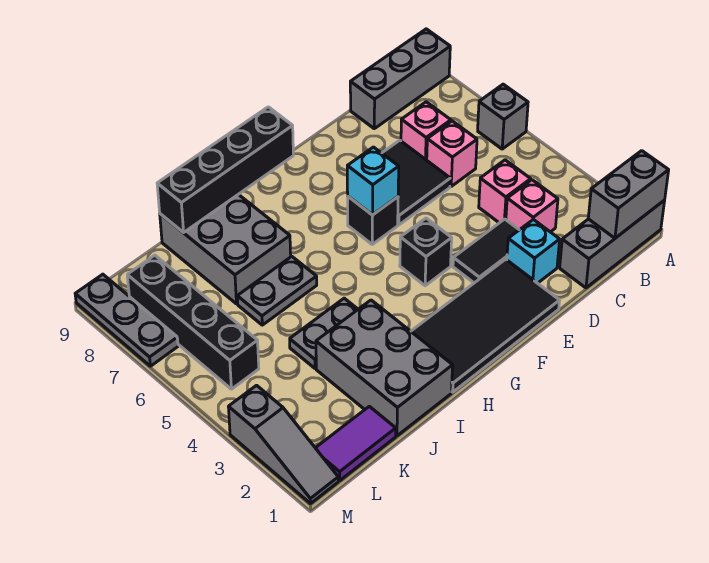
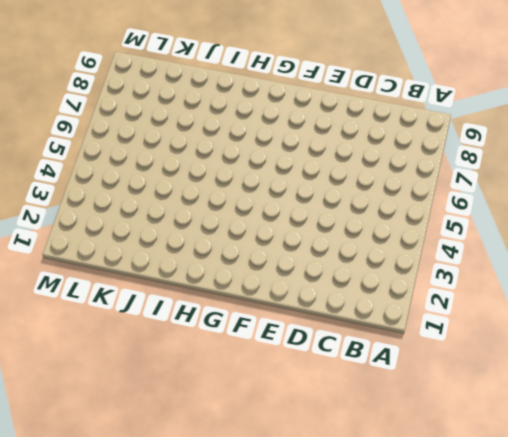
none -> grey 1x3 brick [560,200,665,288]
none -> grey 1x1 brick [478,84,528,149]
none -> grey 1x3 brick [350,29,450,129]

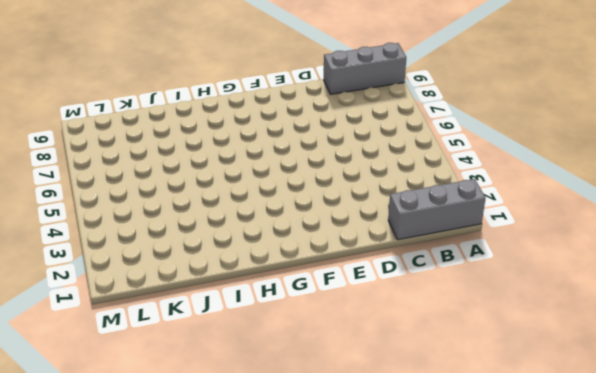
none -> grey 1x1 brick [478,84,528,149]
none -> pink 1x1 brick [506,180,558,232]
none -> pink 1x1 brick [479,160,531,223]

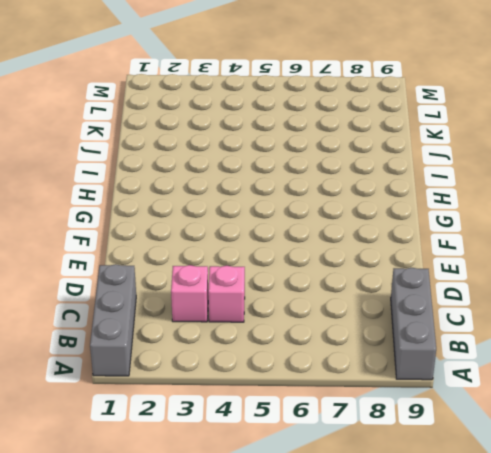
none -> grey 1x1 brick [478,84,528,149]
none -> pink 1x1 brick [427,121,477,186]
none -> pink 1x1 brick [401,102,451,160]

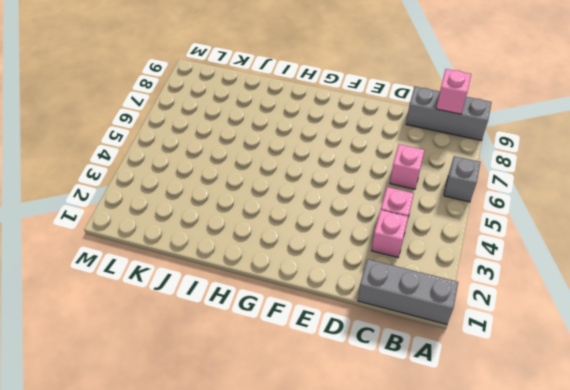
pink 1x1 brick [436,69,471,114] -> pink 1x1 brick moved to [401,102,451,160]
none -> cyan 1x1 brick [507,220,560,283]
none -> black 1x2 tile [453,219,519,283]
none -> black 2x2 tile [382,140,450,225]

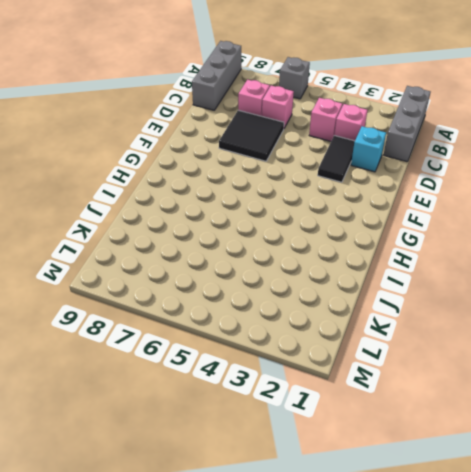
none -> black 2x4 tile [411,259,560,392]
none -> black 1x1 brick [400,218,452,286]
none -> black 1x1 brick [348,197,398,244]

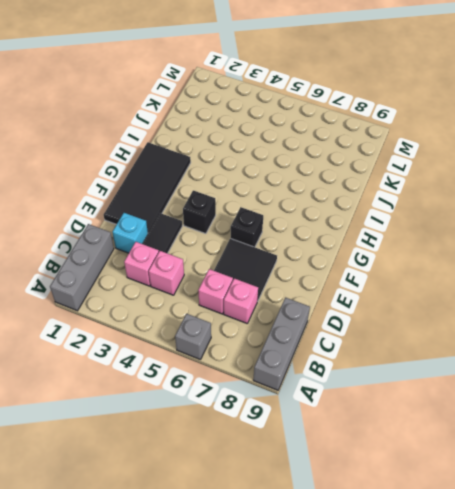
none -> grey 2x3 brick [316,300,453,436]
none -> grey 1x2 plate [290,298,358,369]
none -> grey 1x2 plate [237,256,317,325]

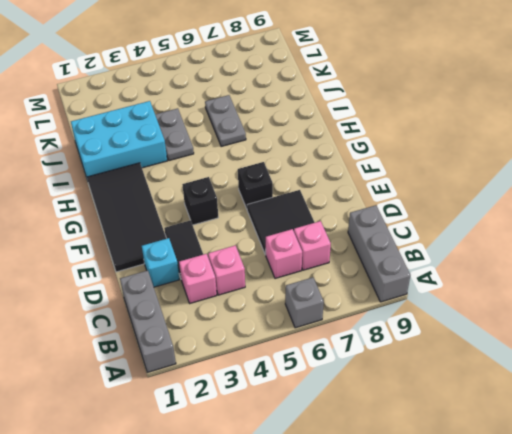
cyan 2x3 brick [71,101,167,178] -> grey 2x3 brick [316,300,453,436]
none -> grey 2x3 brick [160,194,291,304]
none -> purple 1x2 tile [316,406,396,480]
none -> black 1x4 brick [127,255,259,389]

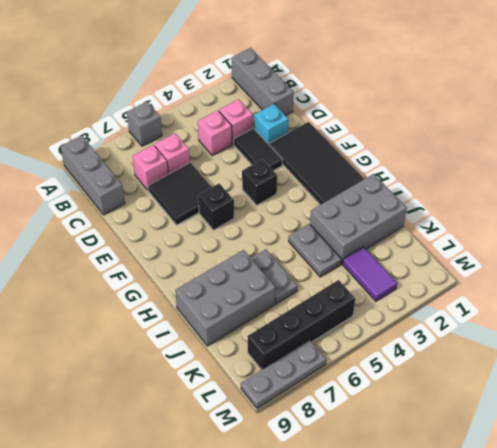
purple 1x2 tile [343,247,397,301] -> purple 1x2 tile moved to [316,406,396,480]
none -> grey 1x3 slope [229,385,338,504]
none -> grey 1x2 brick [588,151,669,238]
none -> cyan 1x1 brick [347,147,399,215]

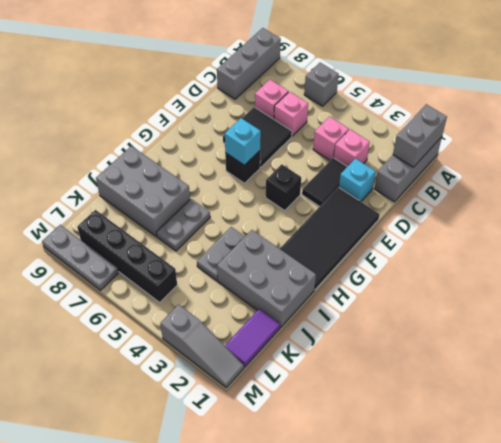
none -> black 1x4 brick [157,107,293,233]

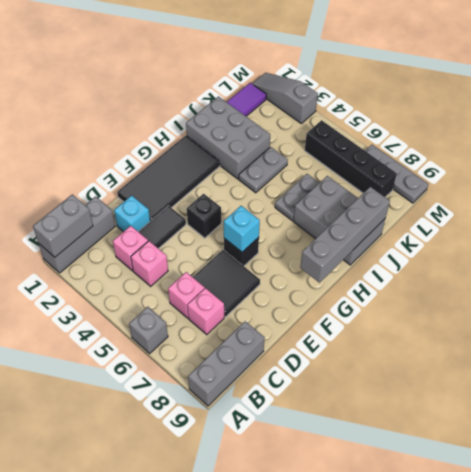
grey 1x4 brick [300,187,390,283] -> black 1x4 brick [157,107,293,233]

